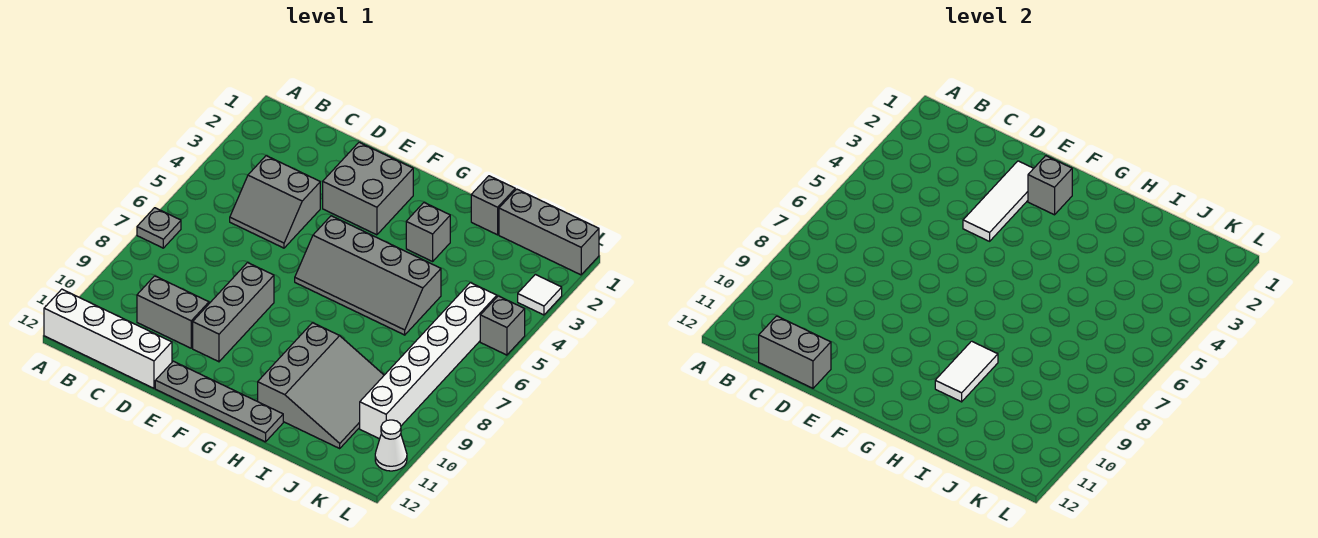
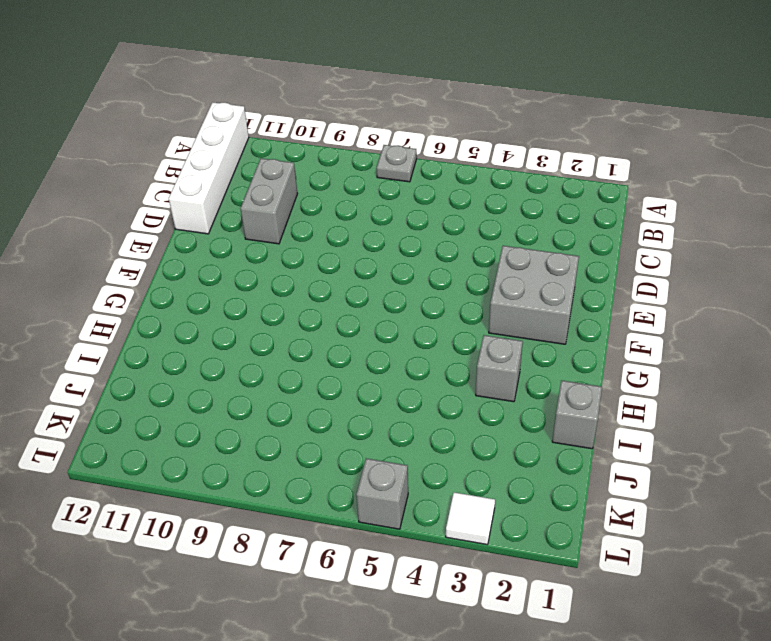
none -> grey 2x2 slope [230,156,320,248]
none -> grey 1x3 brick [193,263,274,362]
none -> grey 1x4 plate [155,361,283,442]

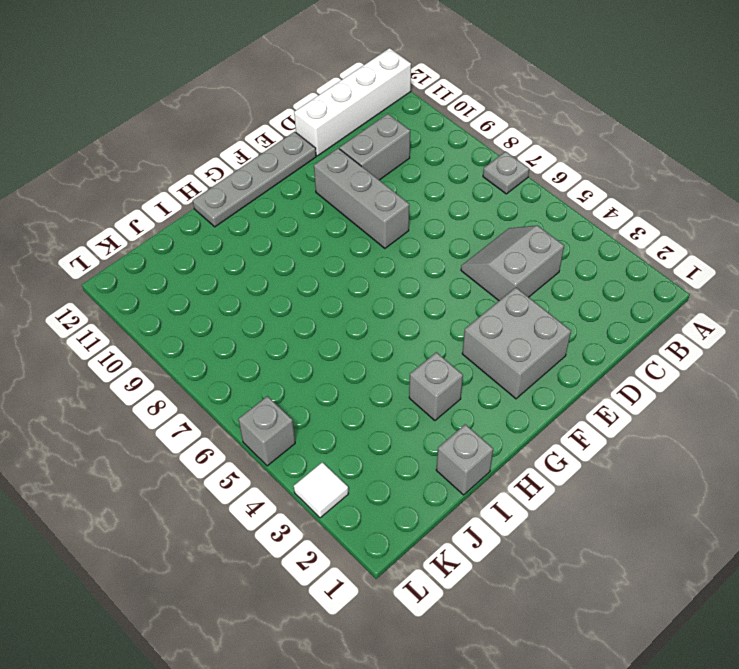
none -> grey 2x4 slope [295,216,441,335]
none -> grey 3x3 slope [258,323,384,448]
none -> grey 1x3 brick [499,189,599,275]

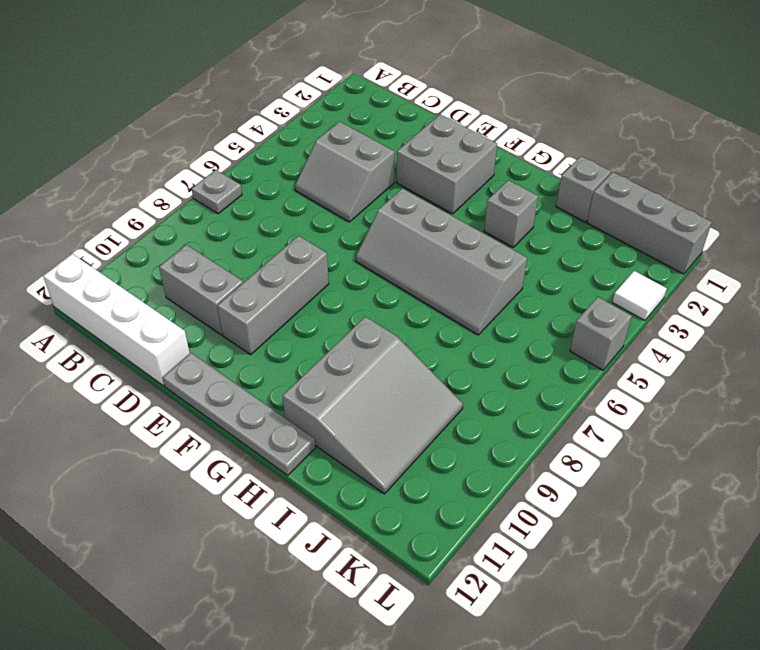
none -> white 1x6 brick [360,283,497,439]
none -> white 1x1 cone [375,420,407,471]
none -> grey 1x2 brick [759,316,831,388]

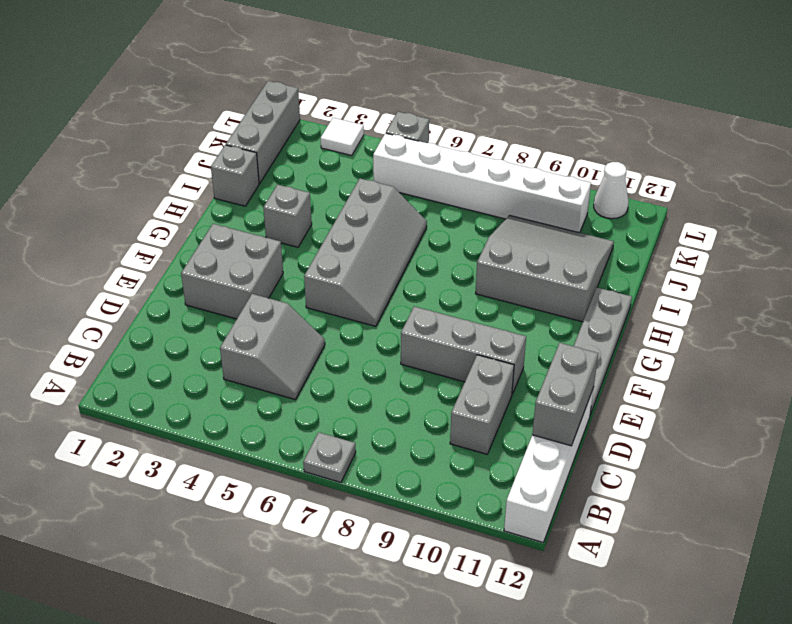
none -> white 1x3 tile [963,161,1034,241]
none -> grey 1x1 brick [1028,156,1072,215]
none -> white 1x2 tile [935,341,998,402]

